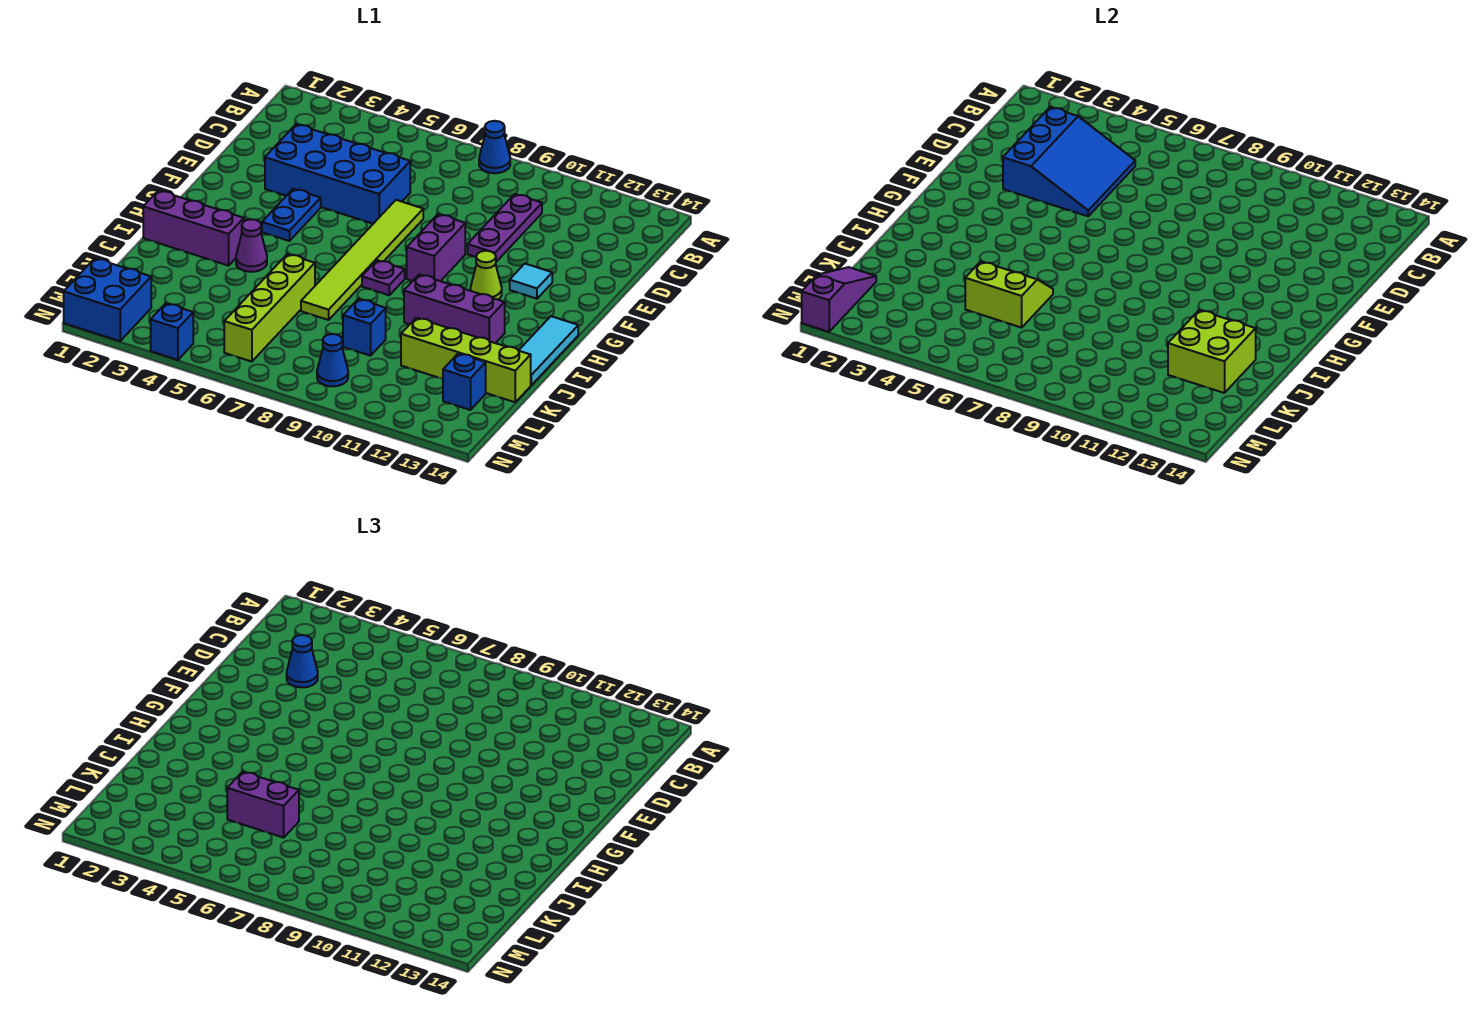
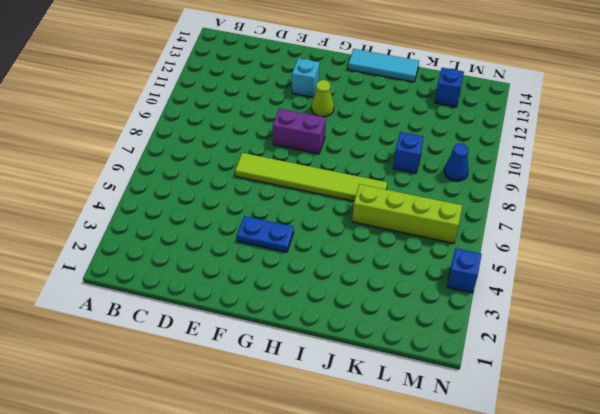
cyan 1x1 brick [292,58,320,97] -> cyan 1x1 tile [510,264,552,299]
none -> blue 1x1 cone [479,121,510,173]
none -> purple 1x3 plate [468,194,542,262]
none -> blue 2x4 brick [265,124,410,224]

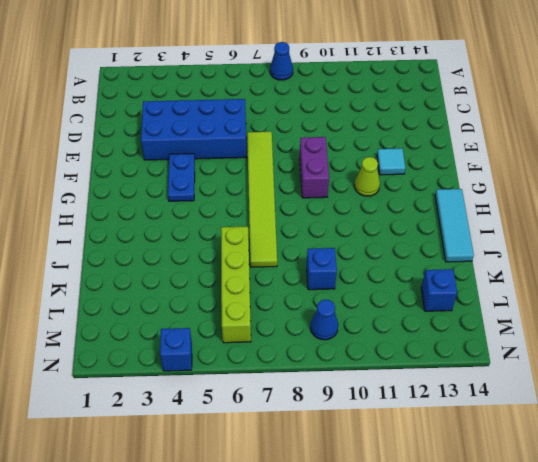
none -> purple 1x3 plate [468,194,542,262]
none -> purple 1x1 plate [362,260,405,295]
none -> purple 1x3 brick [143,190,244,266]

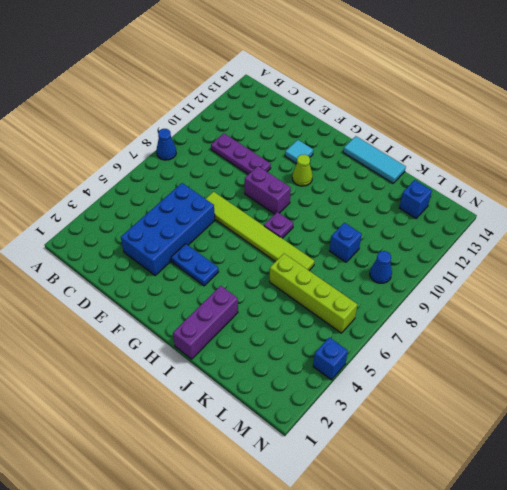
none -> purple 1x1 cone [236,219,267,272]
none -> purple 1x3 brick [404,274,505,343]
none -> lime 1x4 brick [401,318,531,402]

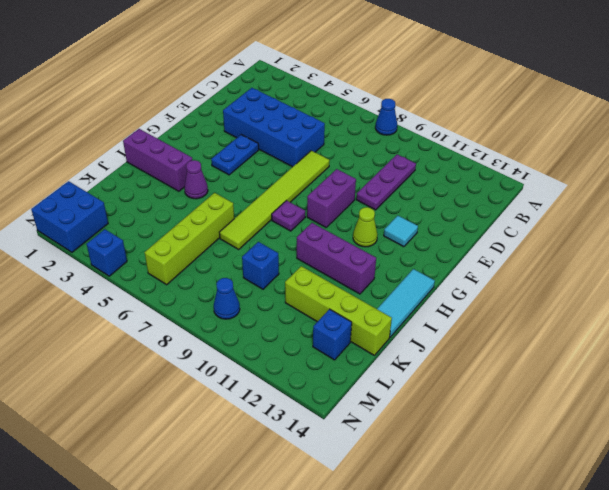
none -> blue 3x3 slope [1003,107,1135,216]
none -> lime 2x2 slope [965,261,1053,328]
none -> lime 2x2 brick [1168,310,1256,393]

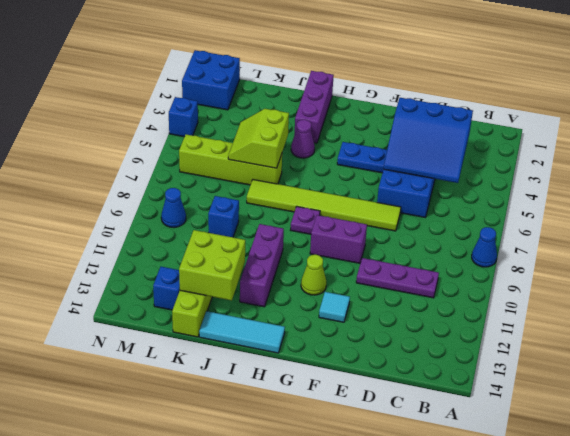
lime 2x2 slope [228,109,289,168] -> lime 2x2 slope turned to [965,261,1053,328]
none -> purple 1x3 slope [802,267,876,332]
none -> blue 1x1 cone [287,635,318,687]
none -> purple 1x2 brick [227,772,299,838]

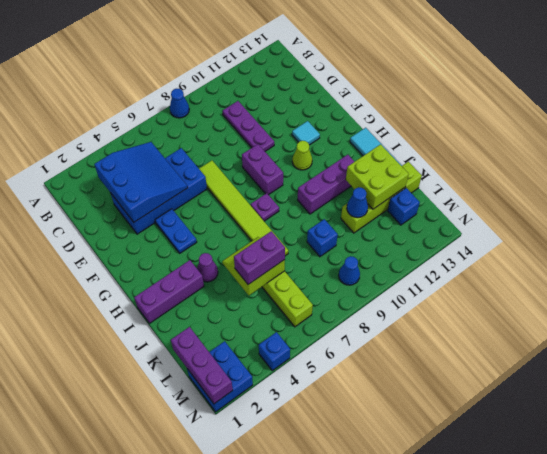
blue 1x1 cone [347,187,368,218] -> blue 1x1 cone moved to [287,635,318,687]
purple 1x3 brick [171,327,233,404] -> purple 1x3 slope [802,267,876,332]

